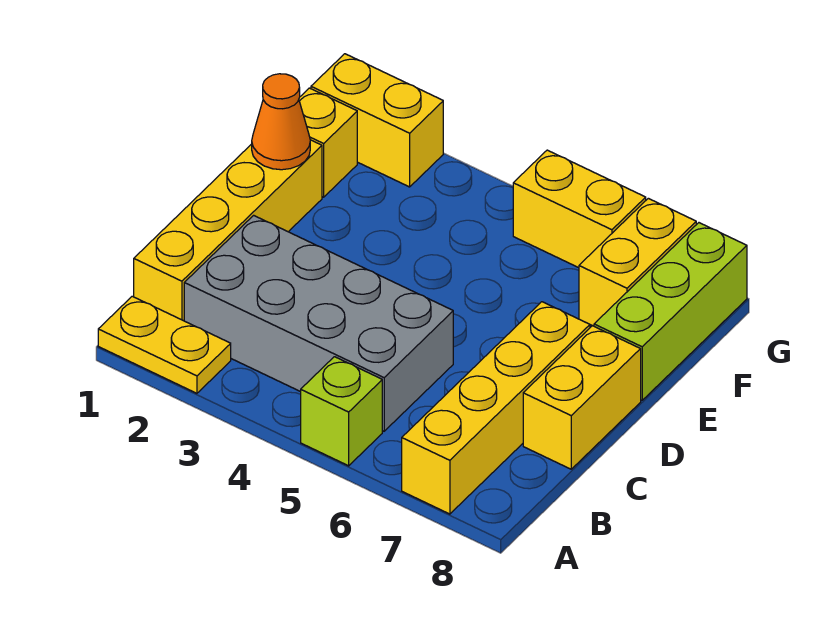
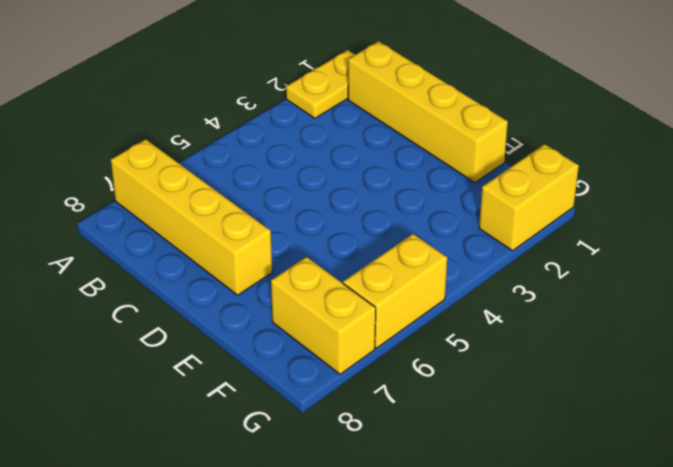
none -> lime 1x1 brick [301,357,382,466]
none -> grey 2x4 brick [184,215,453,431]
none -> yellow 1x2 brick [523,326,641,469]

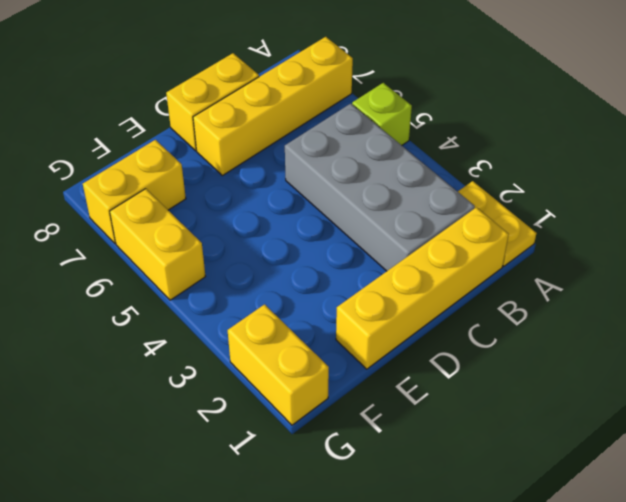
none -> lime 1x3 brick [594,223,747,400]
none -> yellow 1x1 brick [299,88,357,197]
none -> orange 1x1 cone [252,74,310,170]

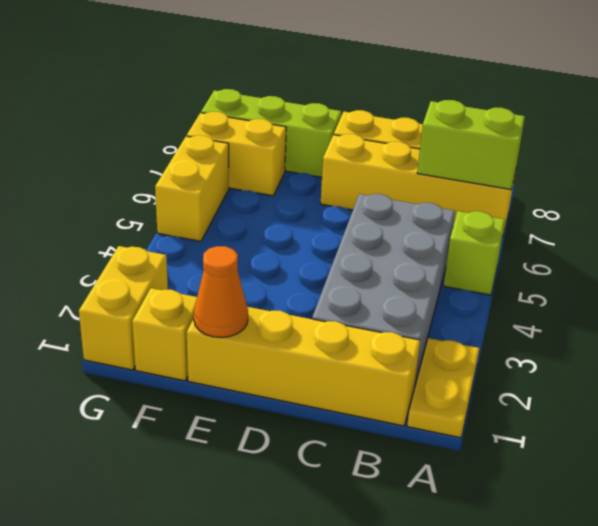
lime 1x2 brick [417,100,525,190] -> none

